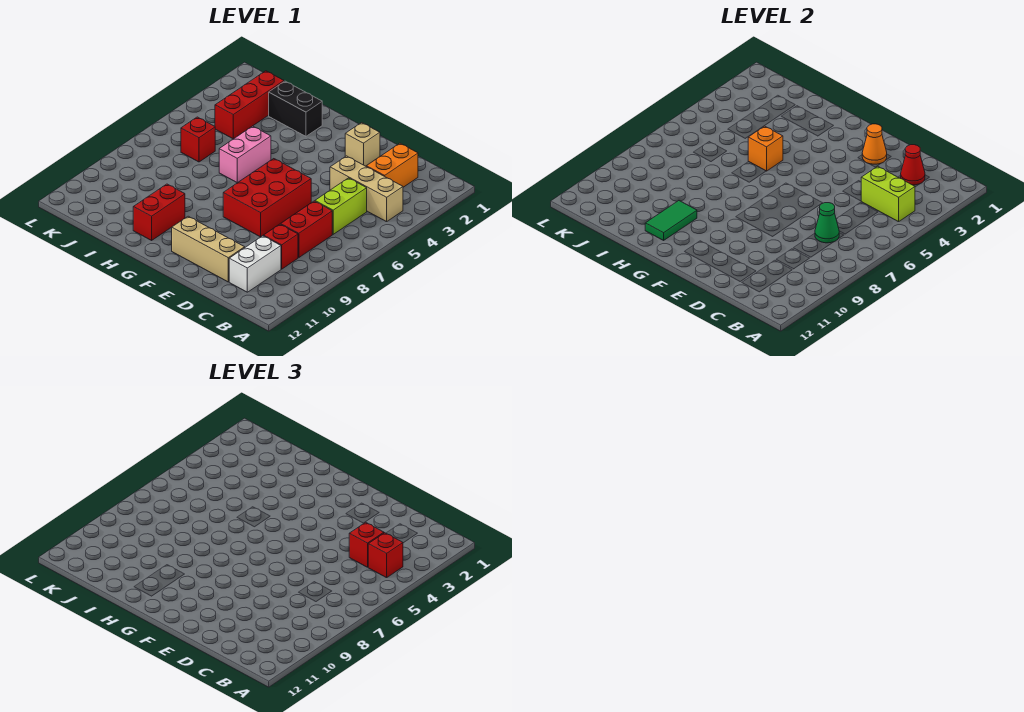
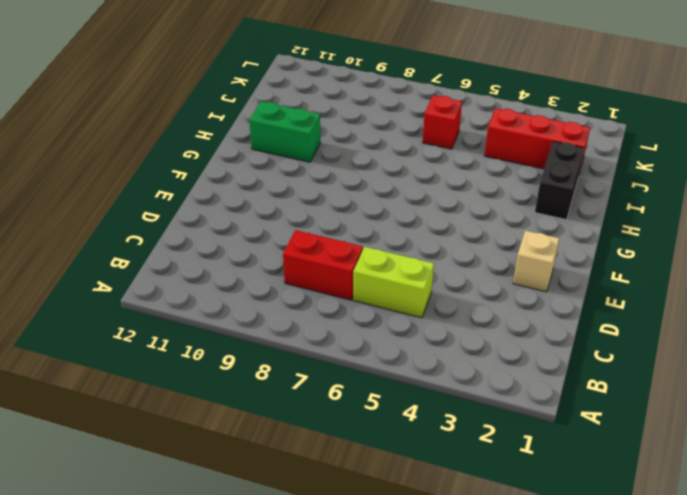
green 1x2 brick [249,101,320,162] -> red 1x2 brick [133,184,185,240]
none -> tan 1x3 brick [330,156,403,222]
none -> orange 1x2 brick [366,143,418,187]
none -> red 1x1 brick [264,224,298,269]

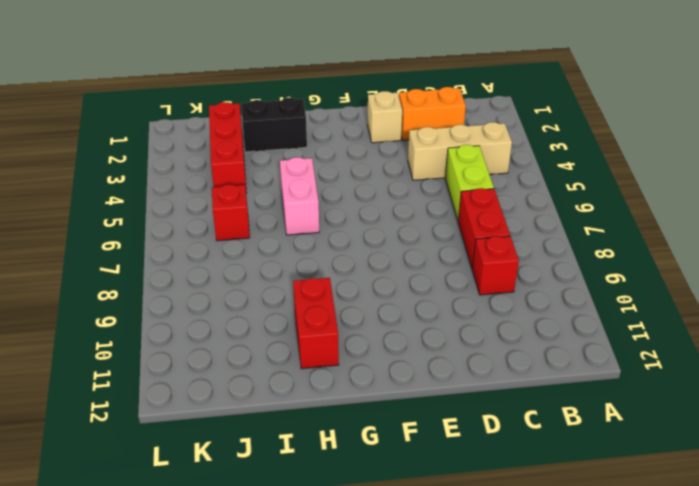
orange 1x2 brick [399,87,466,140] -> orange 1x2 brick turned to [366,143,418,187]
none -> white 1x2 brick [229,236,281,292]
none -> tan 1x3 brick [172,216,245,282]
none -> red 2x3 brick [223,159,311,237]

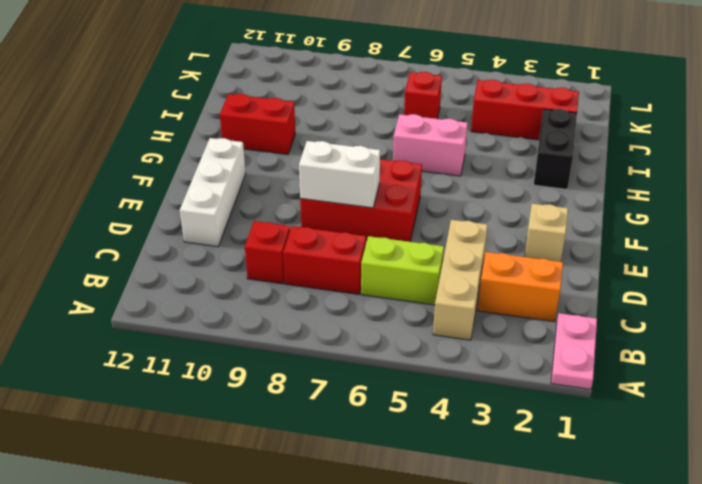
pink 1x2 plate [551,313,597,389] -> none
white 1x3 brick [180,138,246,247] -> tan 1x3 brick [172,216,245,282]
white 1x2 brick [299,141,380,208] -> white 1x2 brick moved to [229,236,281,292]
none -> lime 1x2 brick [861,166,915,222]
none -> red 1x1 cone [901,145,925,185]
none -> green 1x1 cone [815,203,839,243]

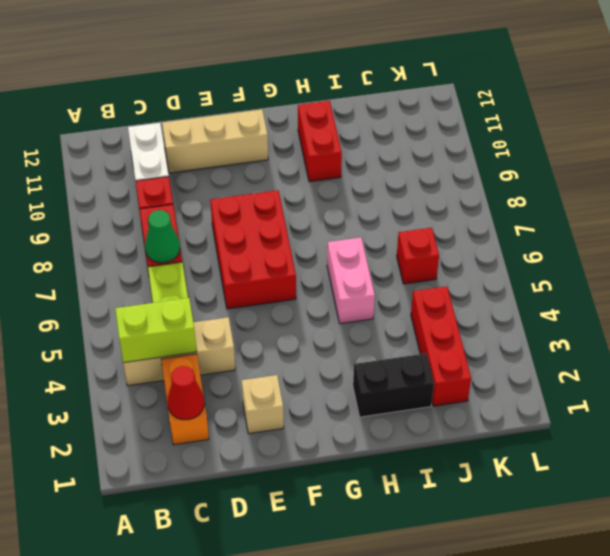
none -> orange 1x1 cone [862,124,887,164]
none -> orange 1x1 brick [748,126,783,171]
none -> green 1x2 tile [645,201,697,240]

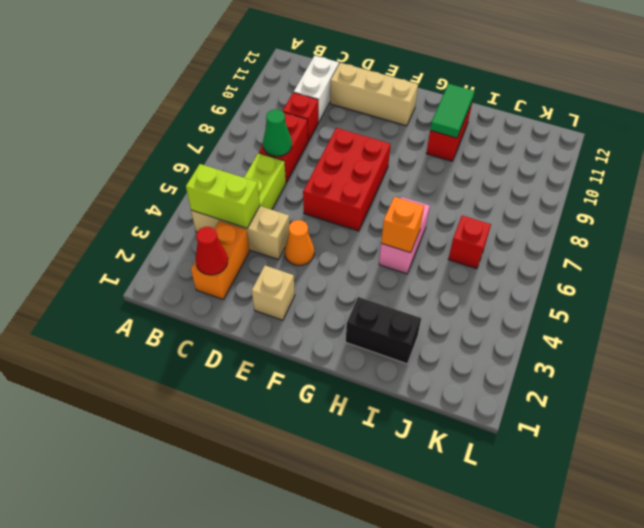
orange 1x1 cone [285,220,314,266] -> orange 1x1 cone moved to [862,124,887,164]
none -> red 1x3 brick [215,71,284,139]
none -> red 1x1 brick [368,533,403,578]
none -> red 1x1 brick [349,522,384,567]

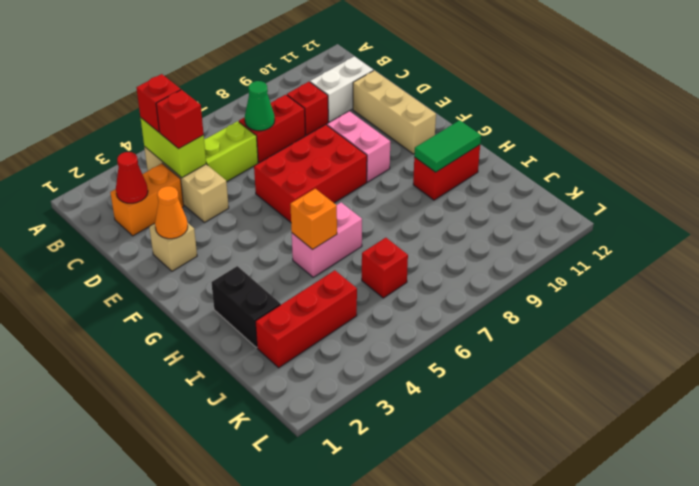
pink 1x2 brick [327,111,390,182] -> none

